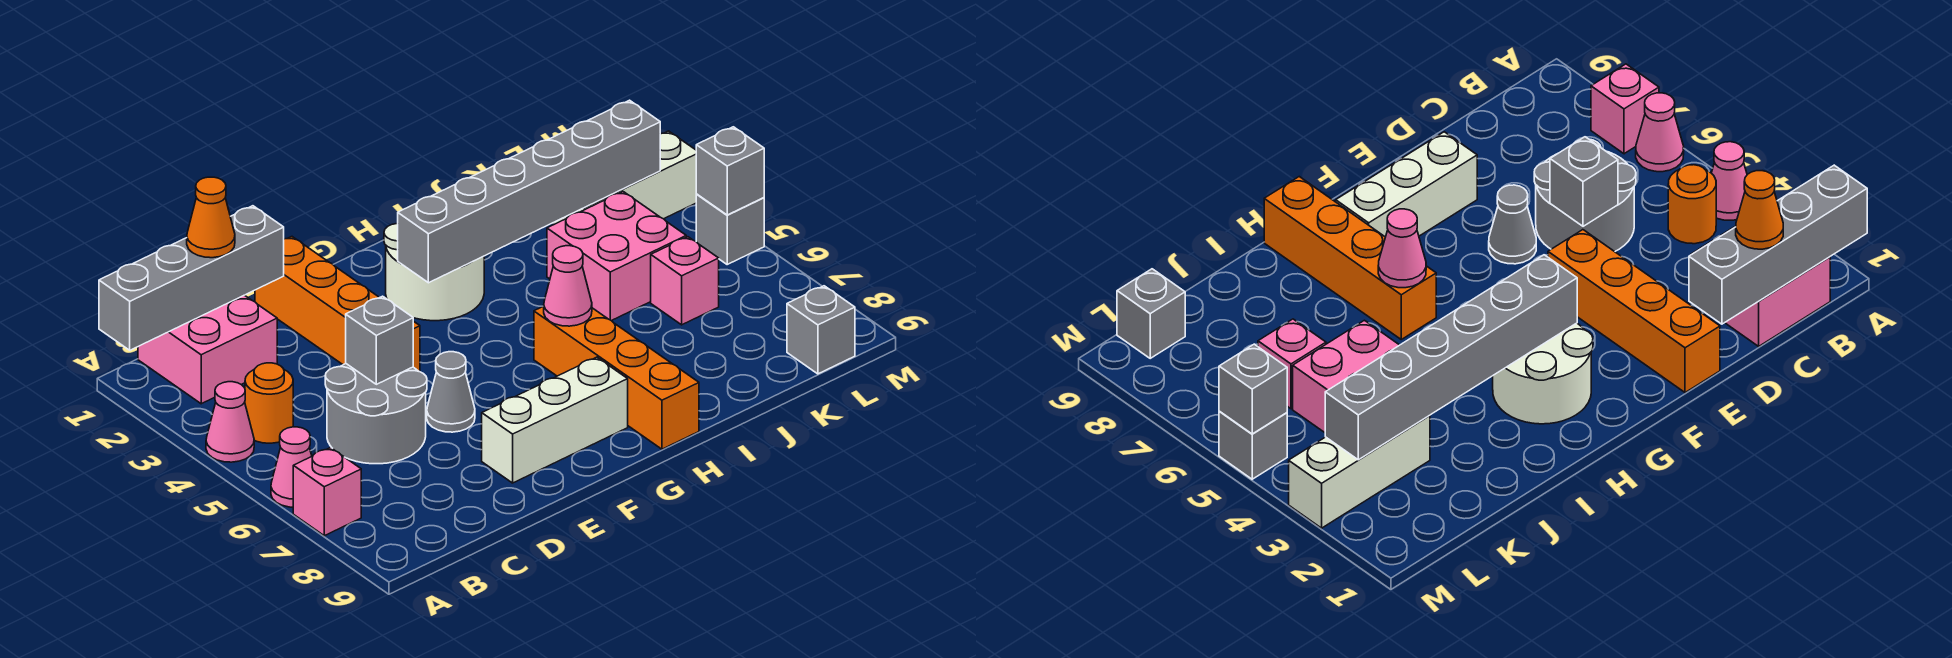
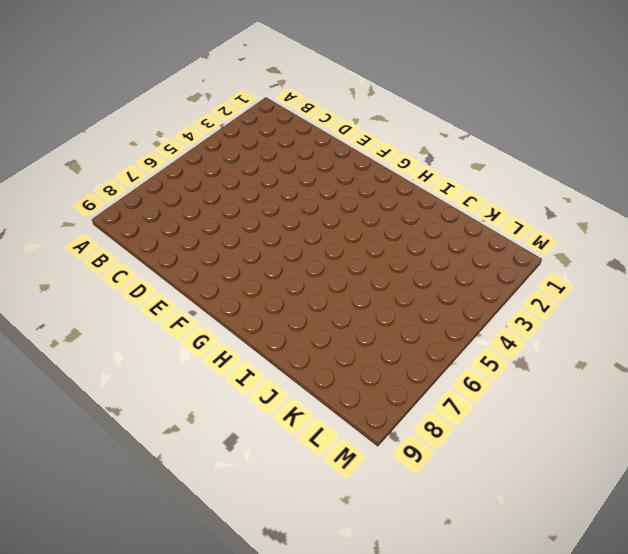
none -> pink 1x1 cone [206,382,254,462]
none -> pink 1x1 cone [271,427,312,507]
none -> pink 1x1 brick [293,448,361,536]

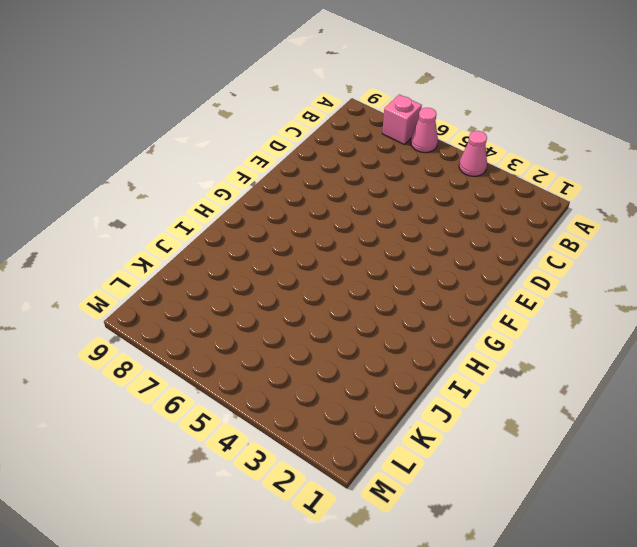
none -> pink 2x2 brick [138,295,277,404]
none -> orange 1x1 round brick [245,363,293,443]
none -> grey 2x2 round brick [325,364,427,464]

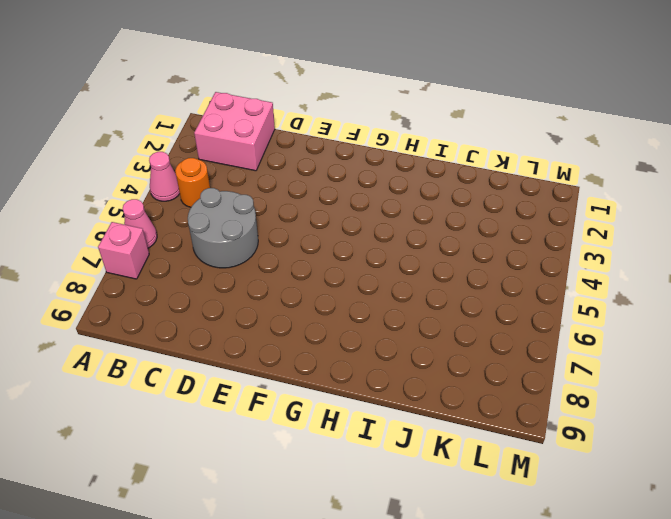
none -> orange 1x4 brick [255,237,420,372]
none -> grey 1x1 cone [427,352,475,432]
none -> white 1x3 brick [482,357,628,483]

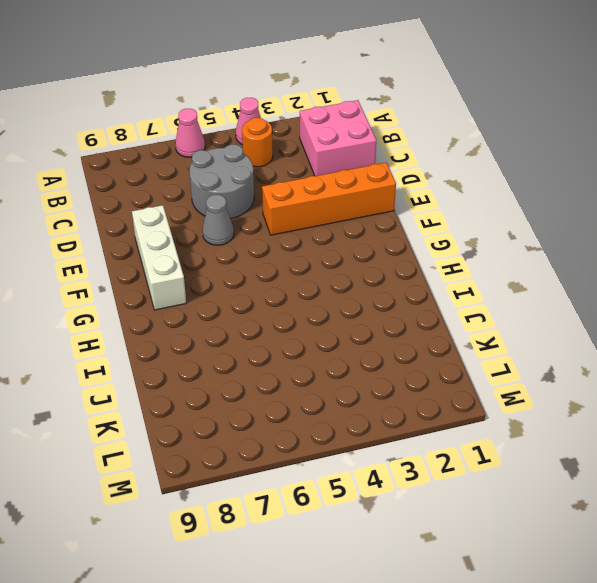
none -> pink 1x1 brick [293,448,361,536]
none -> white 2x2 round brick [384,224,484,321]
none -> orange 1x4 brick [534,306,699,449]

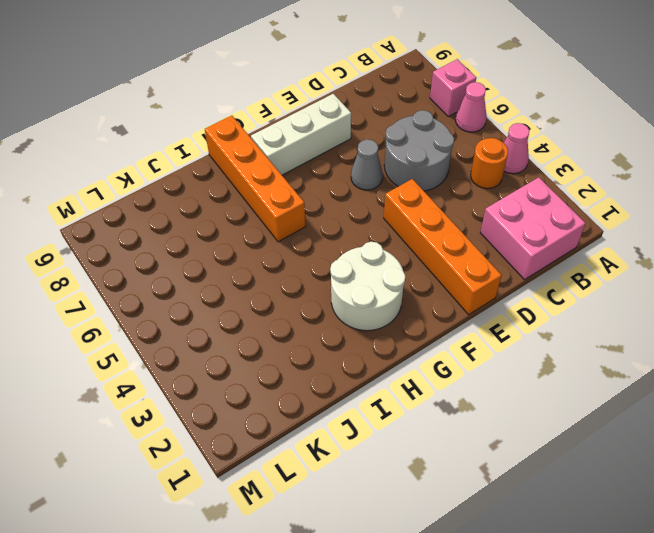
none -> pink 2x2 brick [547,192,686,321]
none -> white 1x3 brick [554,131,696,224]
none -> pink 1x1 brick [651,237,719,325]

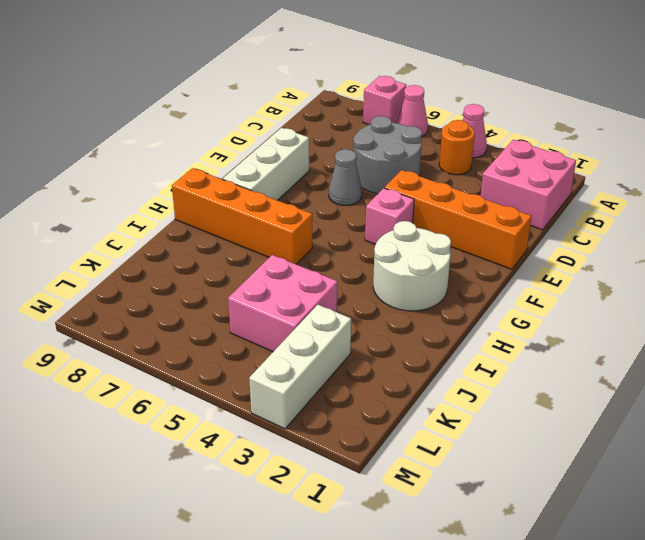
pink 1x1 brick [365,188,414,244] -> pink 1x1 brick moved to [651,237,719,325]
none -> grey 1x1 brick [787,286,855,374]
none -> grey 1x1 brick [696,194,764,264]
none -> grey 1x4 brick [99,206,284,350]

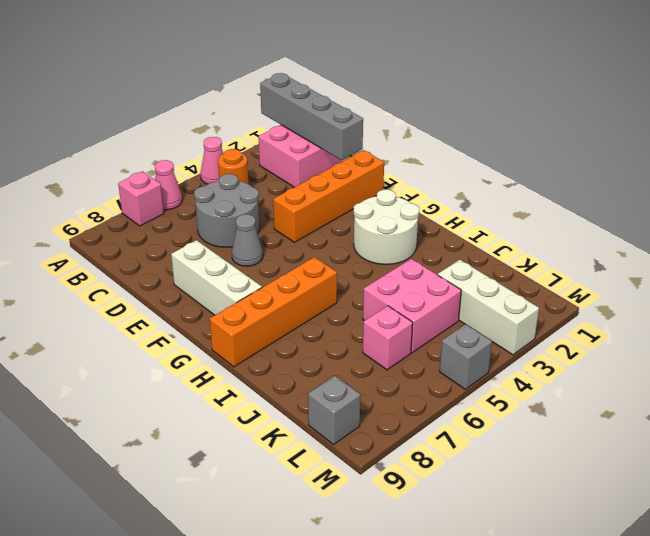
none -> grey 1x1 brick [346,296,413,384]
none -> grey 1x6 brick [398,100,660,283]
none -> pink 1x1 cone [544,246,592,326]

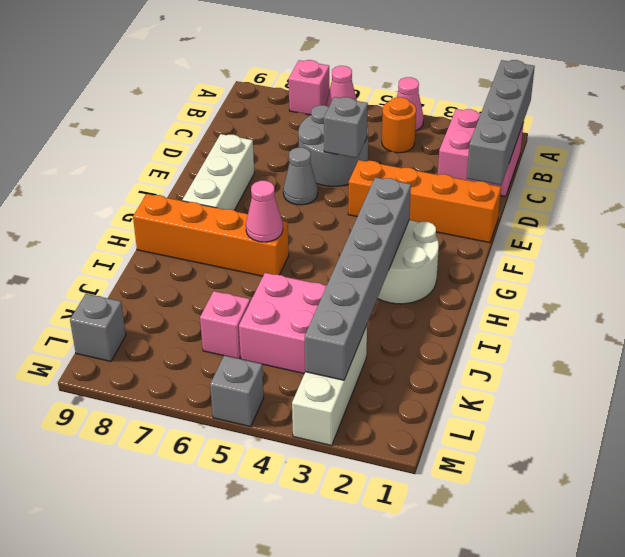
none -> grey 1x1 brick [696,127,764,215]
none -> orange 1x1 cone [187,177,235,258]

